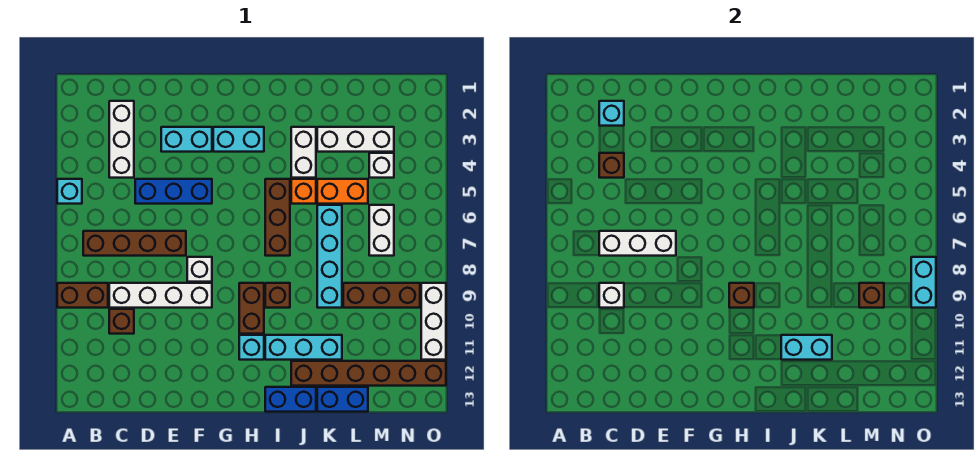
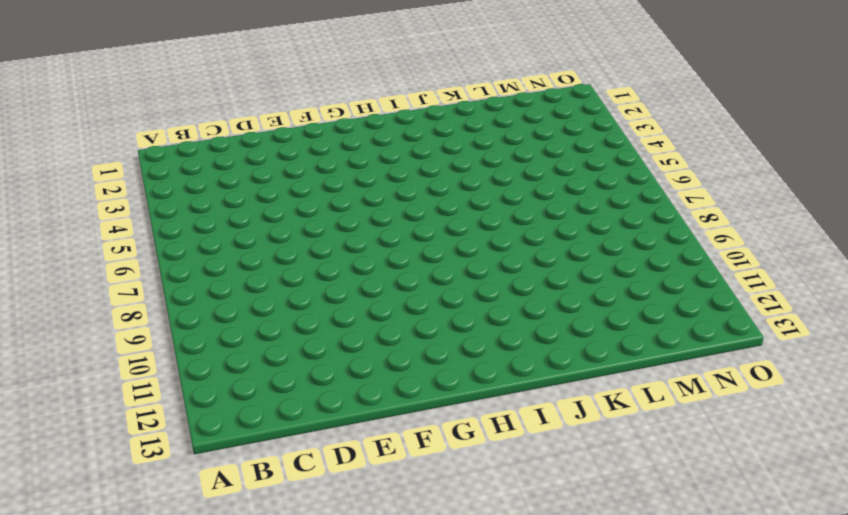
none -> cyan 1x1 brick [57,179,82,204]
none -> brown 1x2 brick [57,283,108,308]
none -> brown 1x4 brick [83,231,186,256]
none -> white 1x3 brick [109,101,134,178]

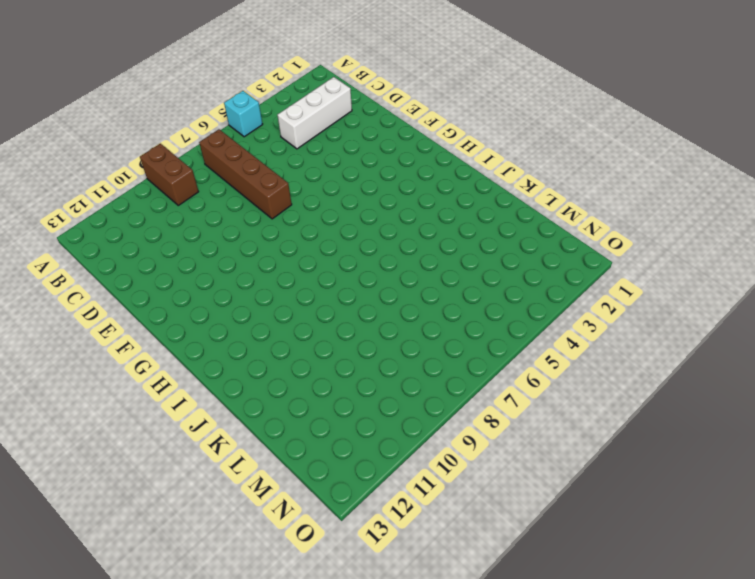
none -> white 1x4 brick [109,283,212,308]
none -> brown 1x1 brick [109,309,134,334]
none -> blue 1x3 brick [135,179,212,204]
none -> cyan 1x2 brick [161,127,212,152]

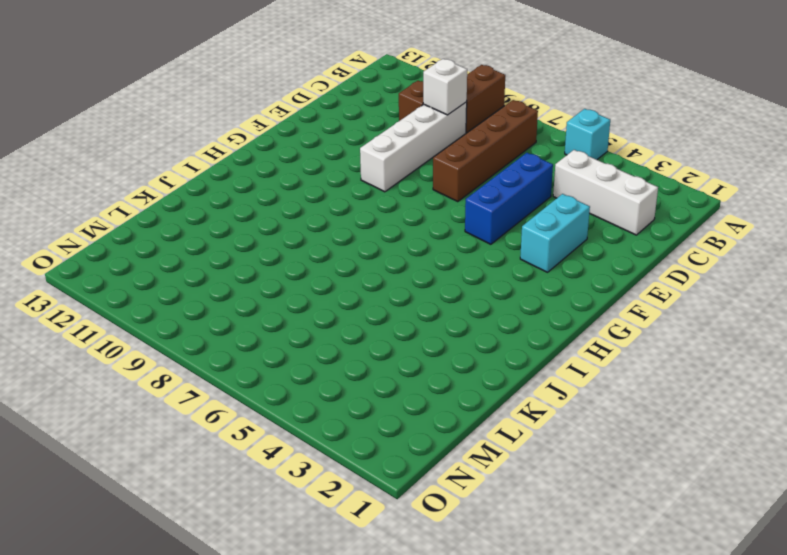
none -> white 1x1 brick [187,257,212,282]
none -> cyan 1x2 brick [213,127,264,152]
none -> brown 1x2 brick [239,283,264,334]
none -> cyan 1x1 brick [239,335,264,360]

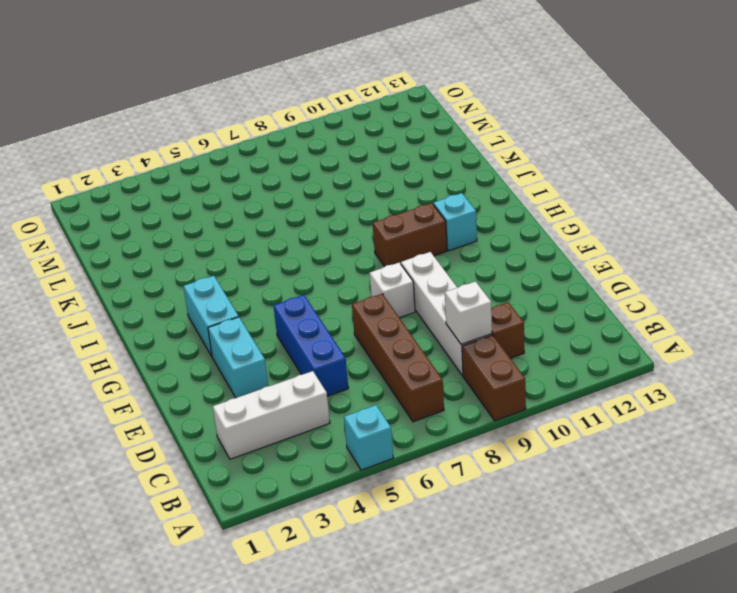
none -> brown 1x3 brick [265,179,290,256]
none -> brown 1x1 brick [265,283,290,308]
none -> cyan 1x3 brick [265,335,342,360]
none -> blue 1x2 brick [265,387,316,412]

